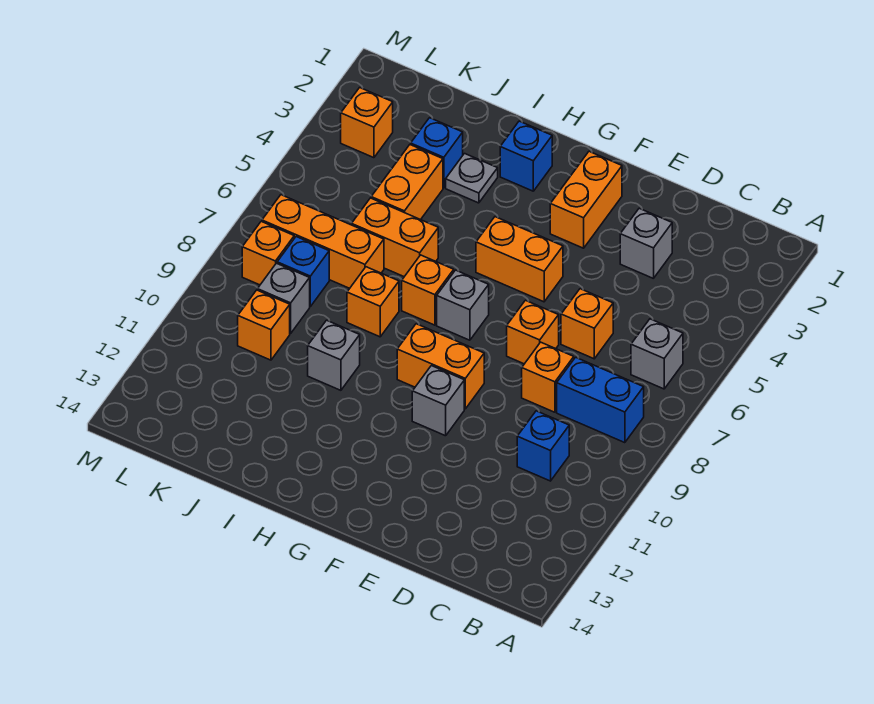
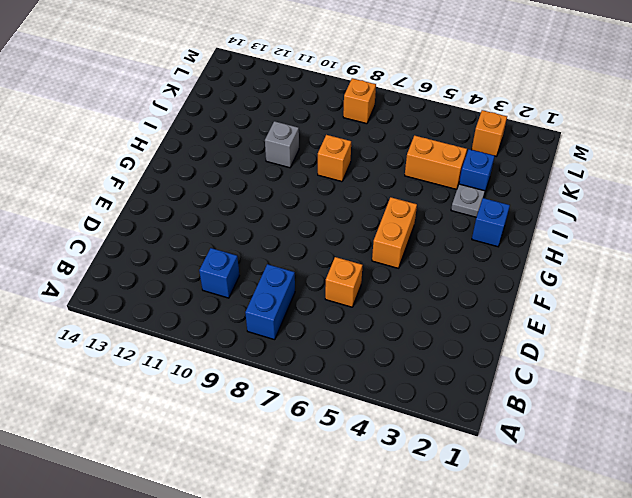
none -> grey 1x1 brick [631,319,683,389]
none -> grey 1x1 brick [620,208,672,279]
none -> orange 1x1 brick [522,342,574,412]

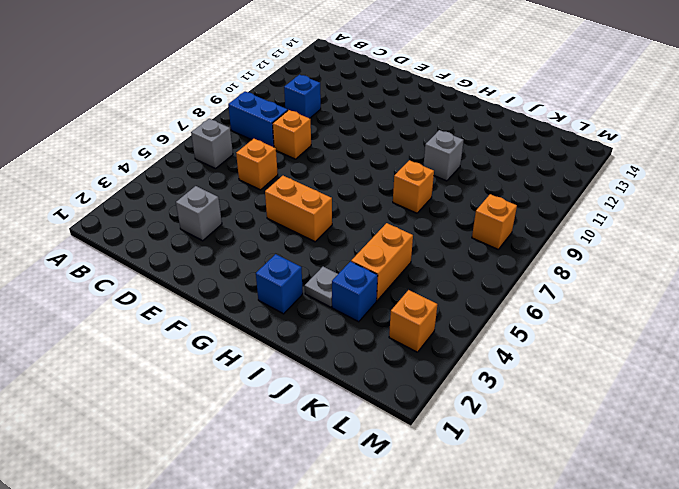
none -> orange 1x1 brick [507,300,559,364]
none -> orange 1x2 brick [550,151,622,248]
none -> orange 1x2 brick [397,324,484,409]

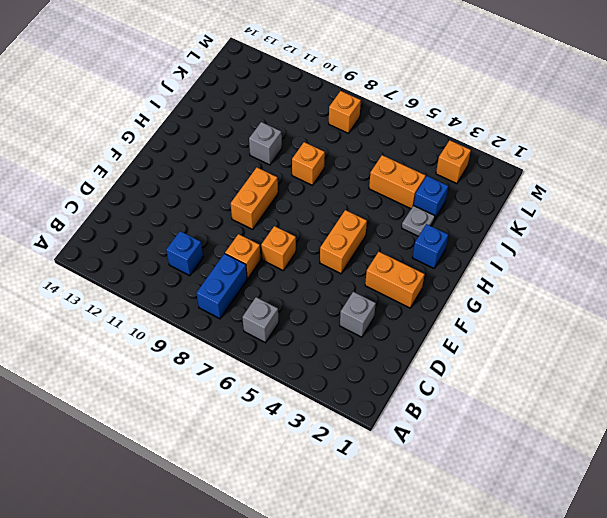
none -> orange 1x1 brick [561,289,613,359]
none -> grey 1x1 brick [412,366,464,436]
none -> grey 1x1 brick [437,270,489,340]

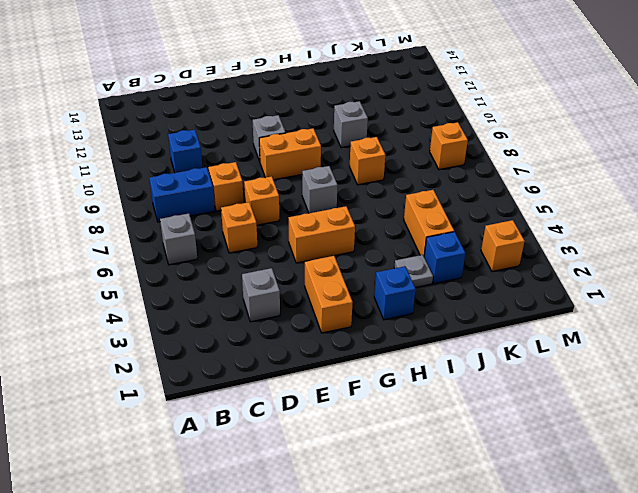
none -> orange 1x1 brick [402,255,454,325]
none -> orange 1x2 brick [352,198,438,277]
none -> orange 1x3 brick [262,195,384,288]

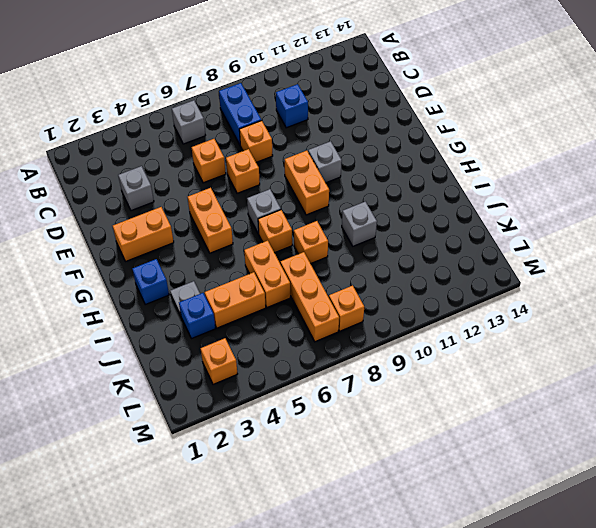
none -> blue 1x1 brick [277,237,329,306]
none -> grey 1x1 brick [258,263,310,333]
none -> orange 1x1 brick [238,290,290,360]

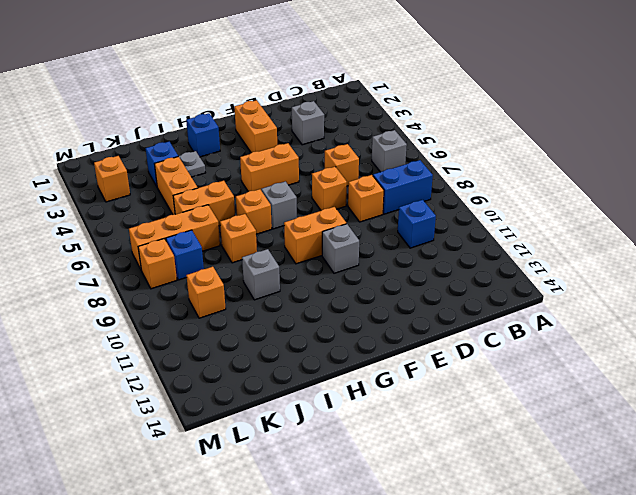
none -> grey 1x1 brick [258,263,310,333]

